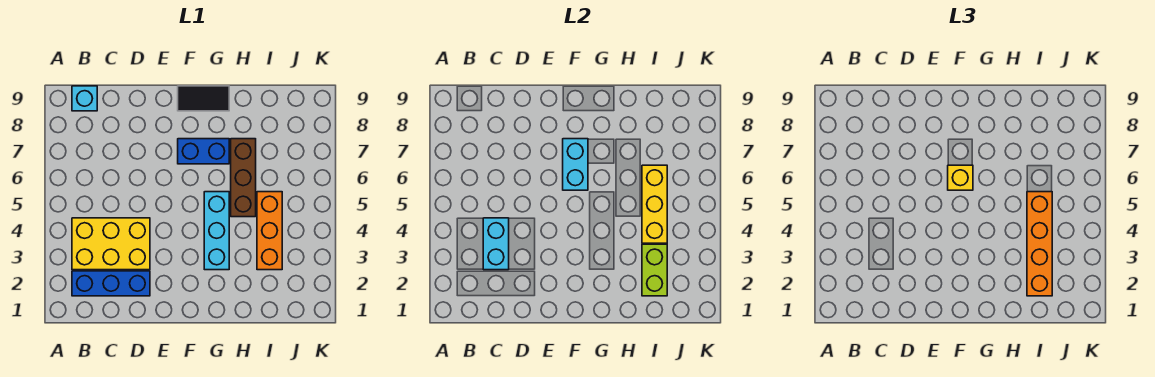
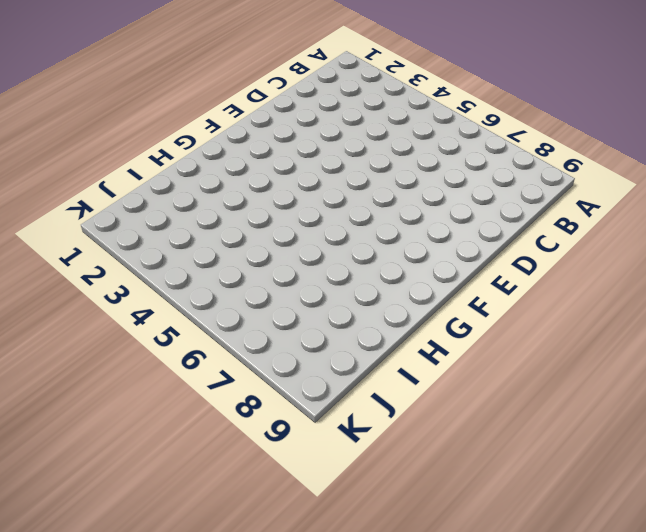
none -> blue 1x3 brick [72,271,150,296]
none -> yellow 2x3 brick [72,218,150,270]
none -> cyan 1x1 brick [72,86,97,111]

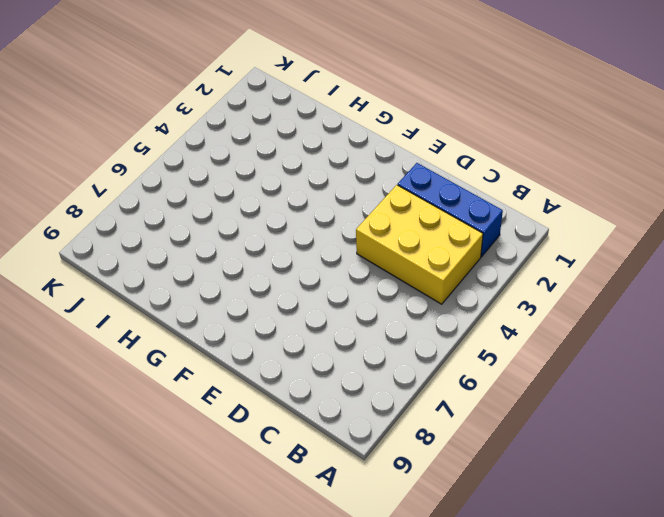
none -> cyan 1x1 brick [72,86,97,111]
none -> blue 1x2 brick [178,139,229,164]
none -> black 1x2 tile [178,86,229,111]

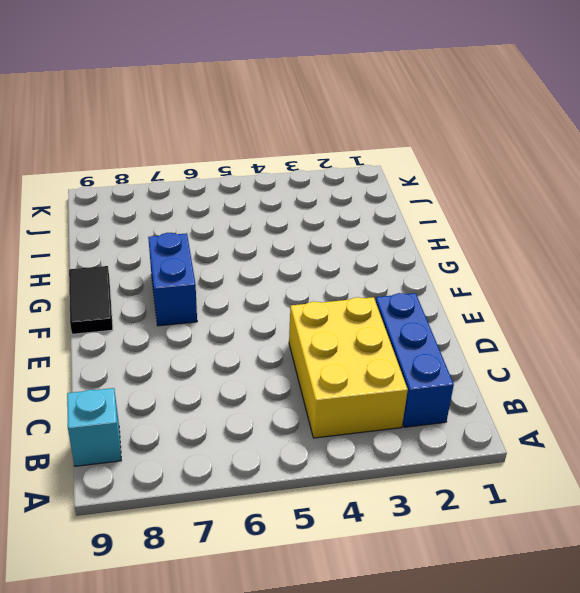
none -> cyan 1x3 brick [204,192,229,270]
none -> brown 1x3 brick [231,139,256,217]
none -> orange 1x3 brick [257,192,282,270]

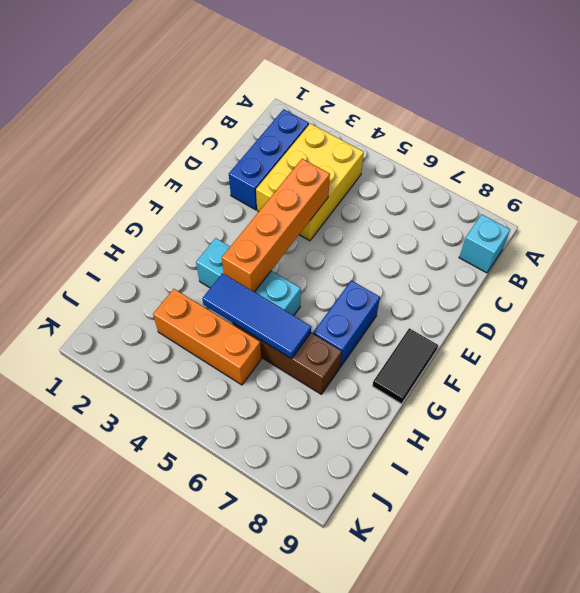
orange 1x4 brick [222,159,330,292] -> orange 1x4 brick turned to [1027,192,1052,296]
blue 1x3 tile [202,273,311,359] -> none
none -> cyan 1x2 brick [483,218,509,270]
none -> cyan 1x2 brick [563,139,588,190]
none -> lime 1x2 brick [642,244,667,296]

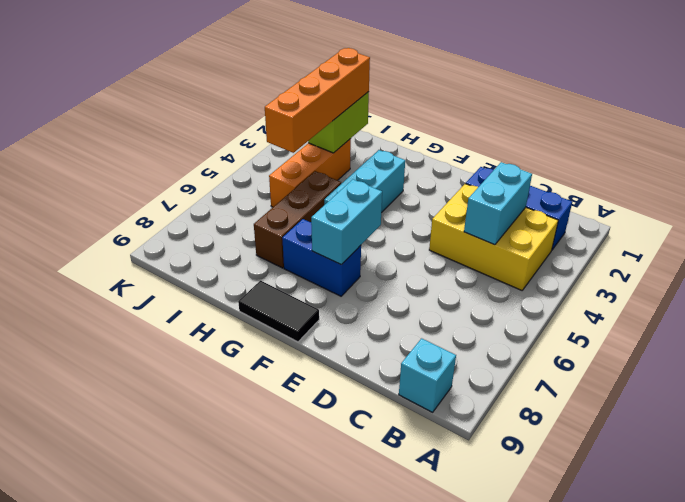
none -> yellow 1x3 brick [642,165,667,243]
none -> yellow 1x1 brick [948,165,973,190]

